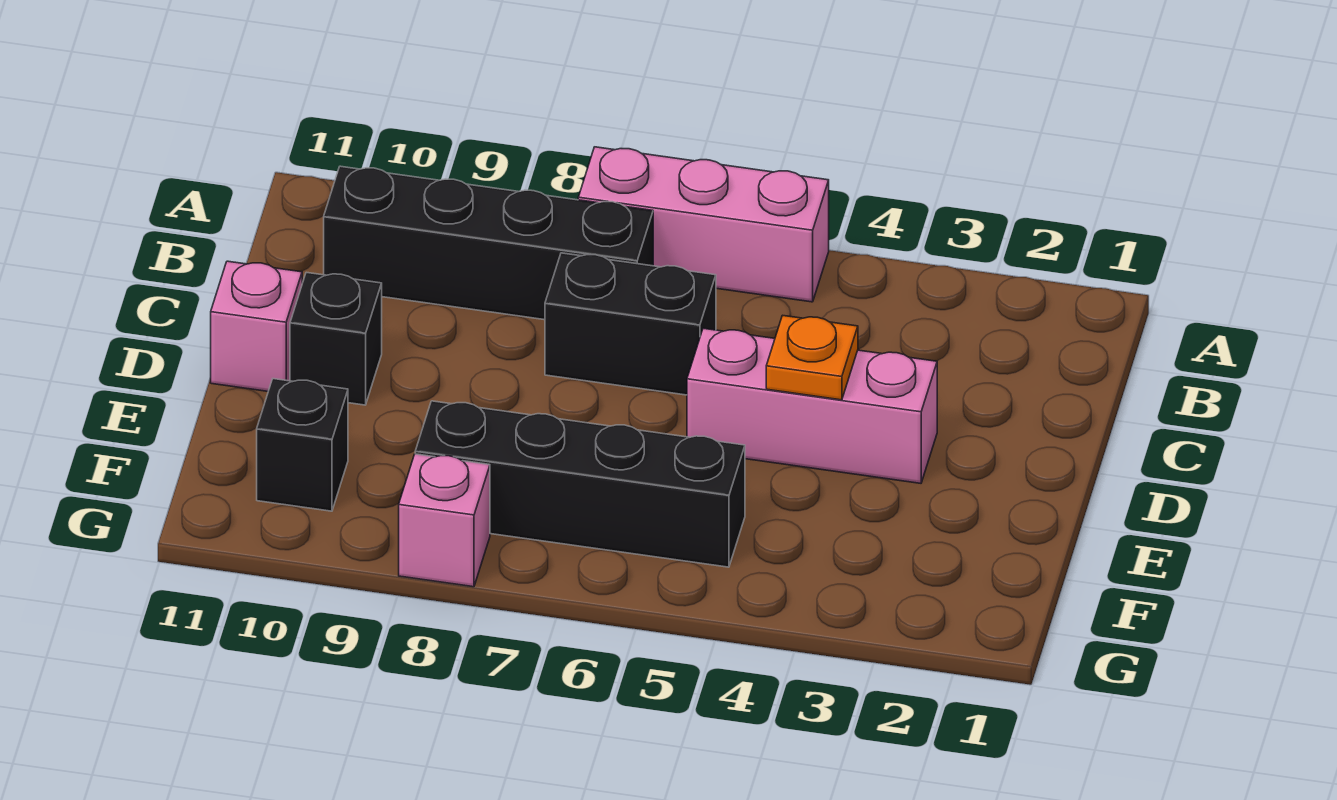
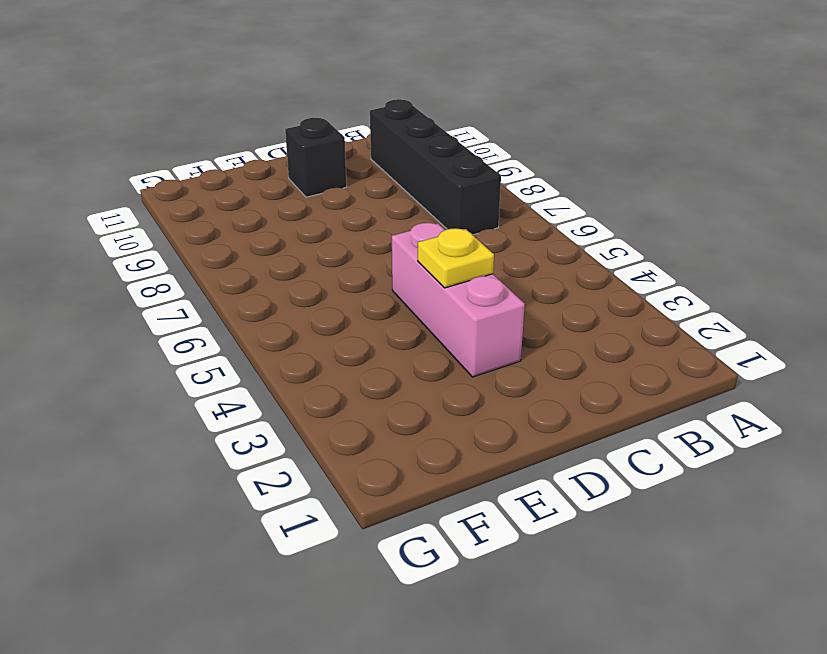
yellow 1x1 plate [418,228,494,288] -> orange 1x1 plate [766,315,858,400]
none -> pink 1x3 brick [578,147,829,302]
none -> black 1x2 brick [545,253,716,395]

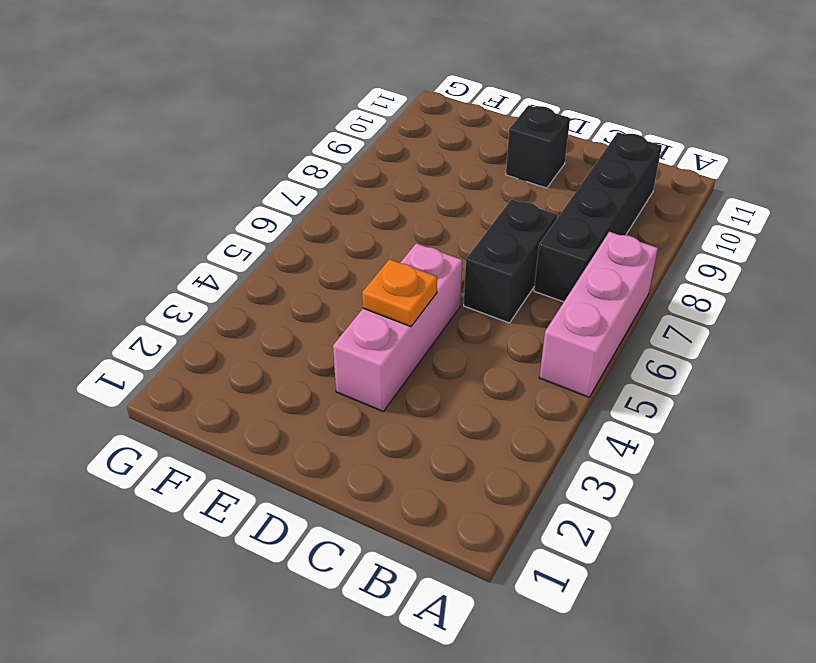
none -> pink 1x1 brick [211,261,302,391]
none -> black 1x4 brick [415,401,745,567]

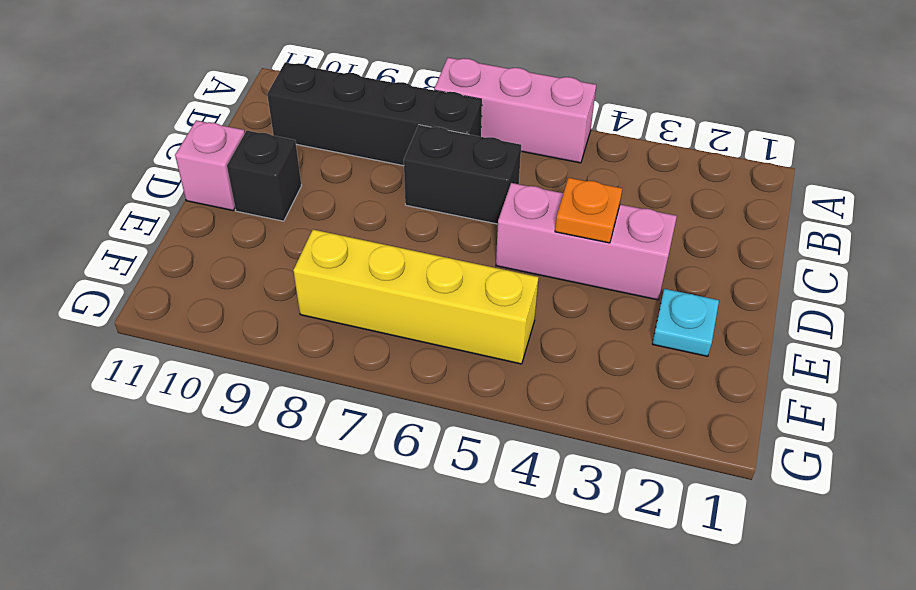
cyan 1x1 plate [652,289,719,356] -> none
yellow 1x4 brick [293,230,538,364] -> black 1x4 brick [415,401,745,567]
none -> black 1x1 brick [257,379,348,511]
none -> pink 1x1 brick [399,454,490,587]

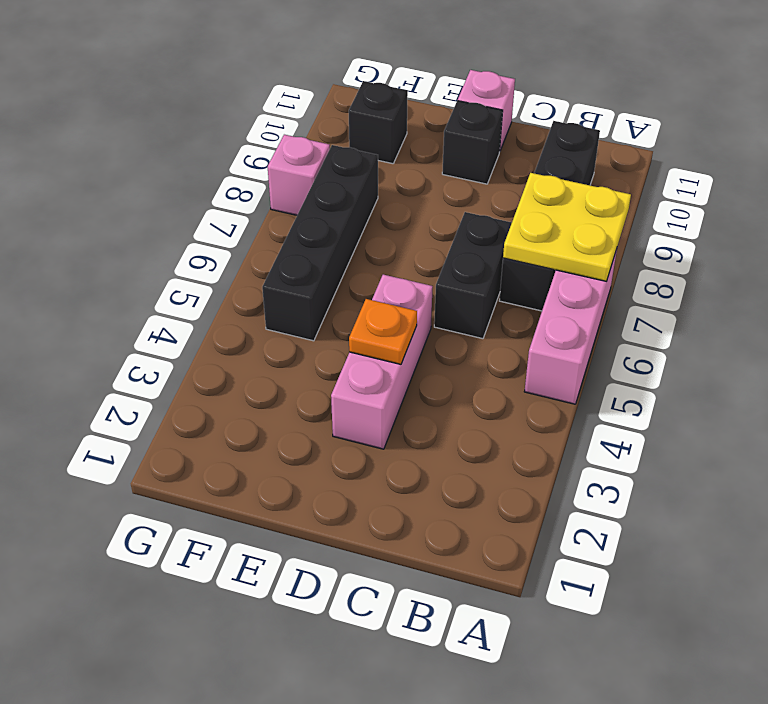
yellow 2x2 plate [503,173,631,282] -> none

